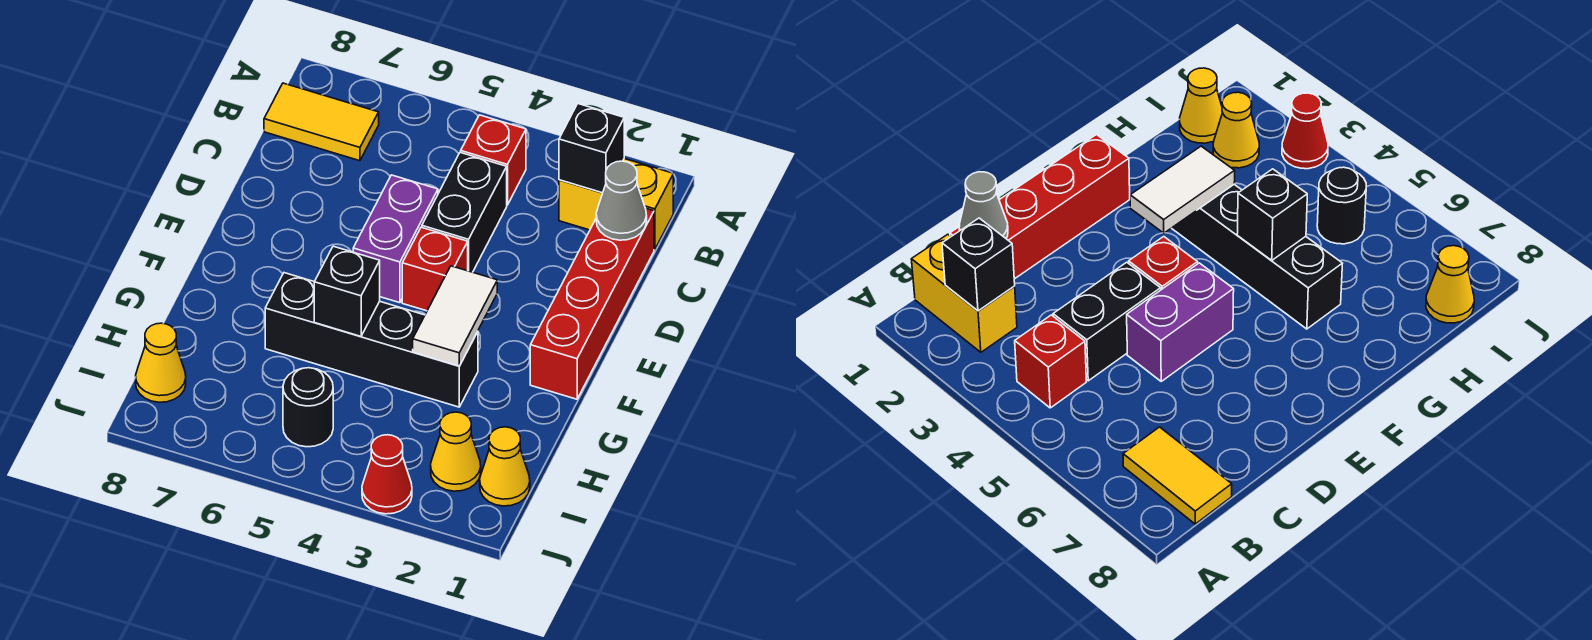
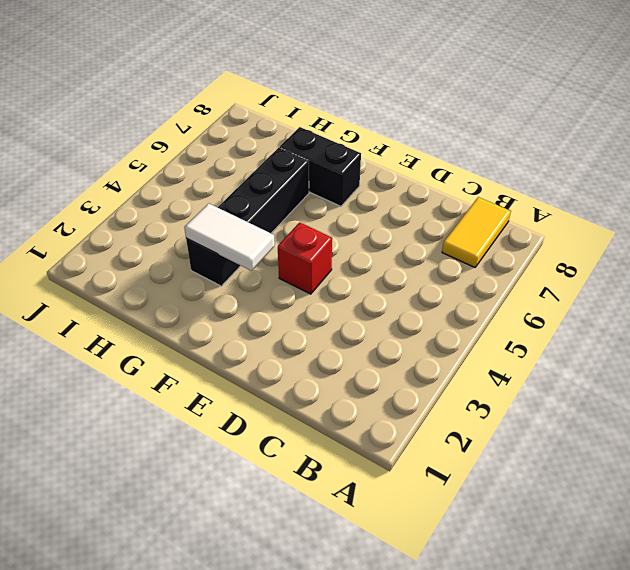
black 1x2 brick [280,127,361,206] -> black 1x2 brick moved to [422,152,507,272]
none -> yellow 1x2 brick [559,159,673,250]
none -> red 1x1 brick [461,115,526,205]
none -> red 1x4 brick [530,209,654,399]

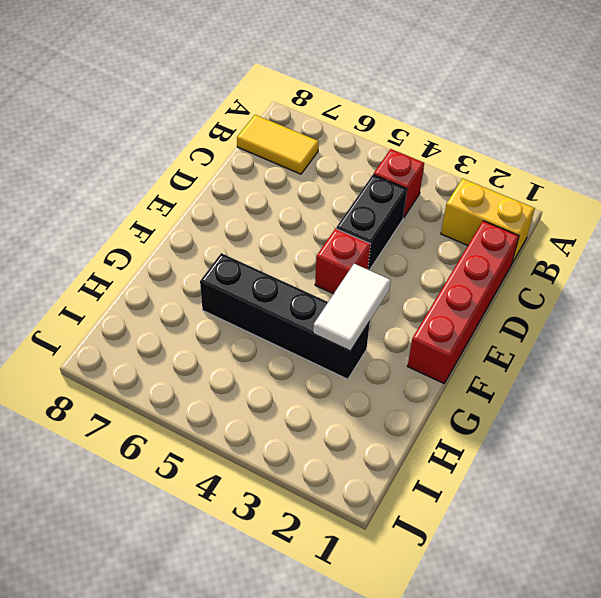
none -> purple 1x2 brick [353,175,438,303]
none -> yellow 1x1 cone [480,427,530,506]
none -> yellow 1x1 cone [431,412,481,491]

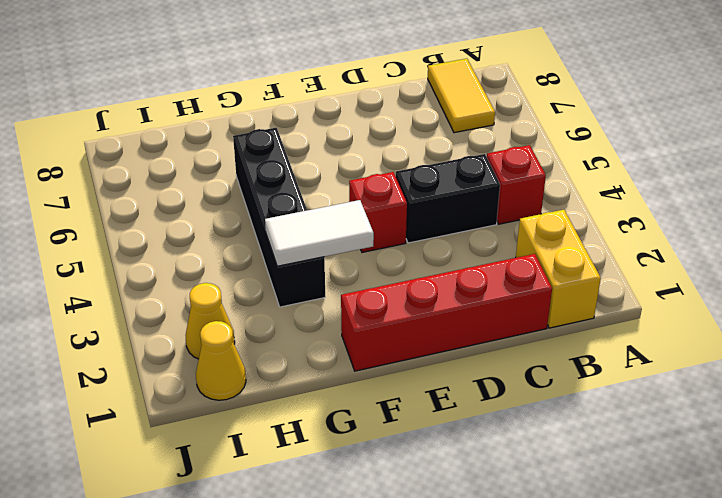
none -> purple 1x2 brick [353,175,438,303]
none -> black 1x1 round brick [283,368,333,447]
none -> yellow 1x1 cone [136,323,186,402]

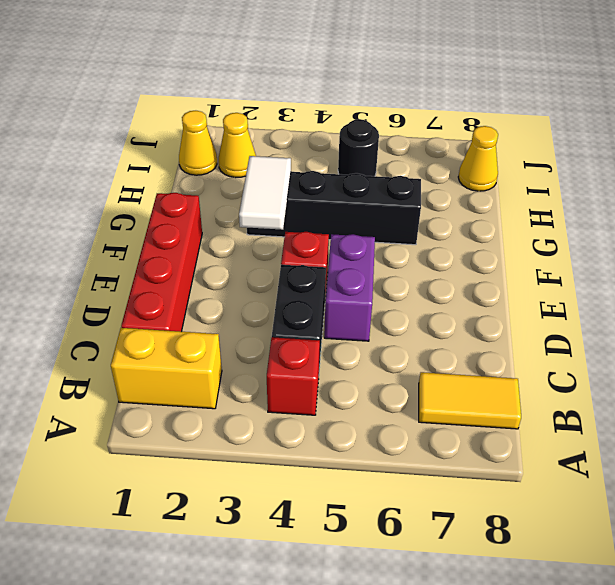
none -> red 1x1 cone [362,435,412,514]
none -> black 1x1 brick [559,104,624,193]
none -> grey 1x1 cone [596,161,647,240]

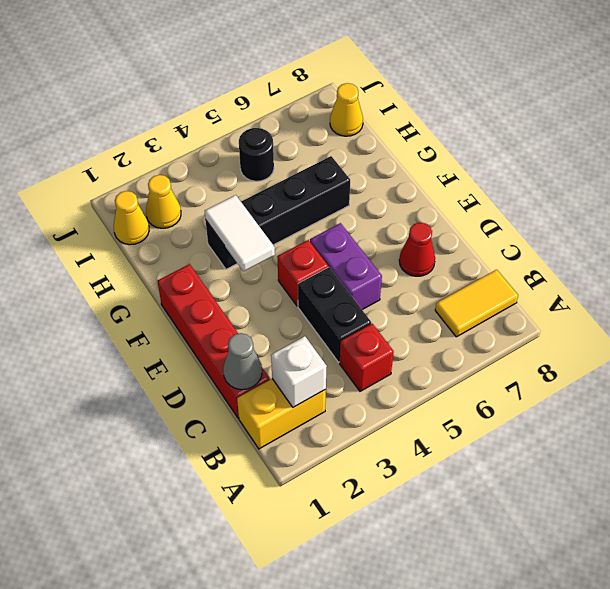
white 1x1 brick [271,336,327,407] -> black 1x1 brick [559,104,624,193]
red 1x1 cone [399,223,435,276] -> red 1x1 cone moved to [362,435,412,514]
none -> black 1x1 brick [314,246,380,337]

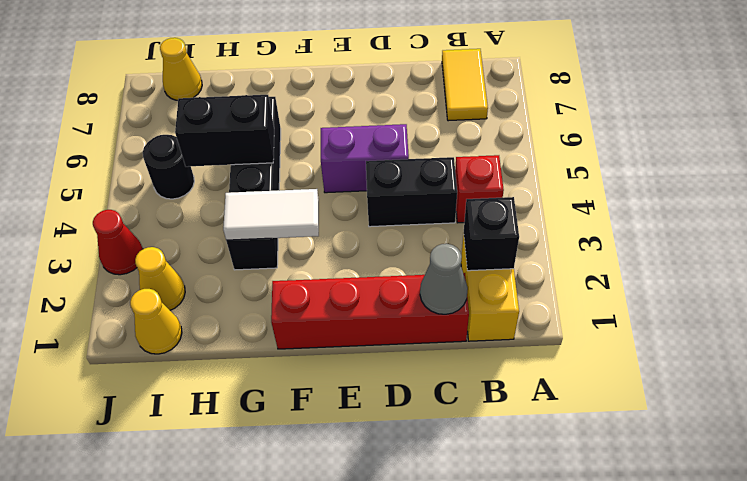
black 1x2 brick [175,95,274,167] -> black 1x1 brick [314,246,380,337]
none -> red 1x1 brick [402,227,468,311]

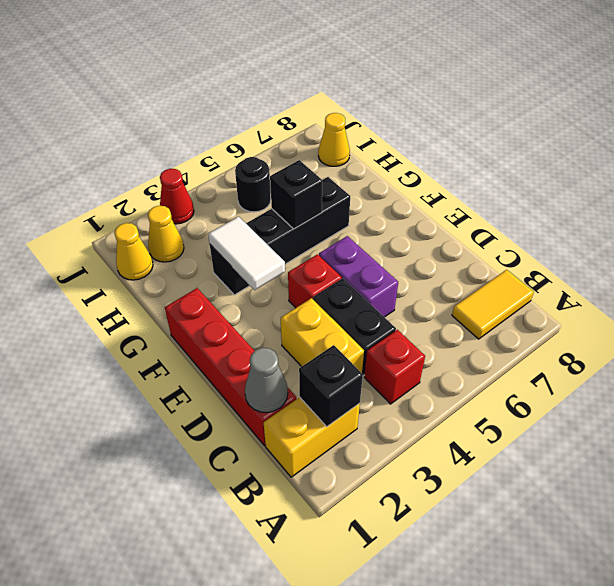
yellow 1x2 brick [281,298,364,373] -> none

